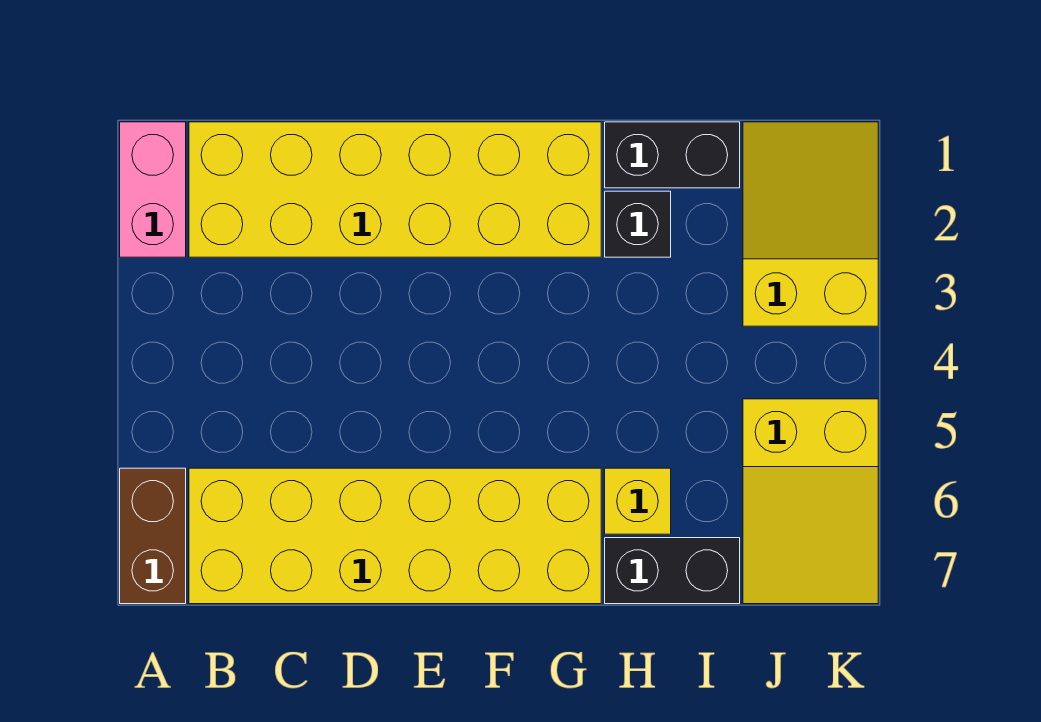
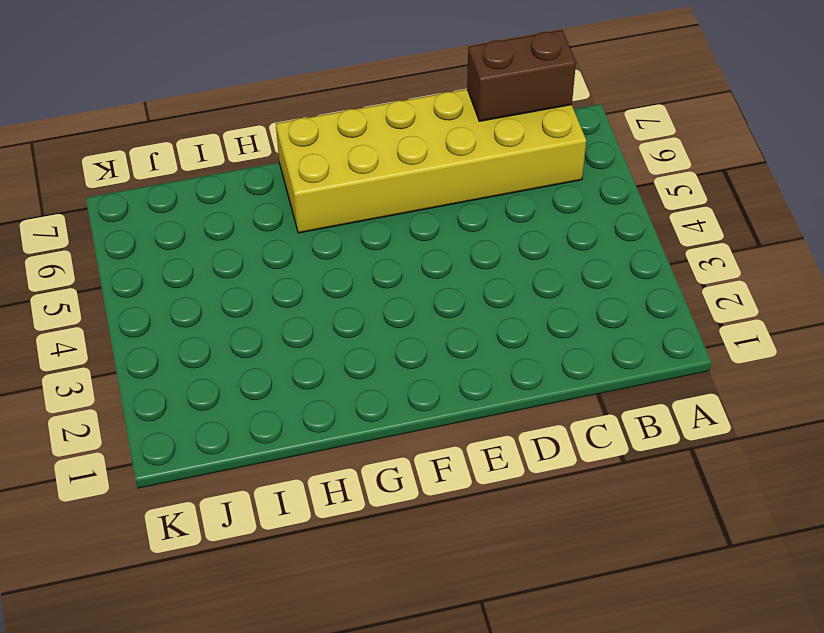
brown 1x2 brick [467,30,576,121] -> brown 1x2 brick turned to [120,468,186,604]
none -> pink 1x2 brick [120,122,186,257]
none -> yellow 2x6 brick [189,122,601,257]

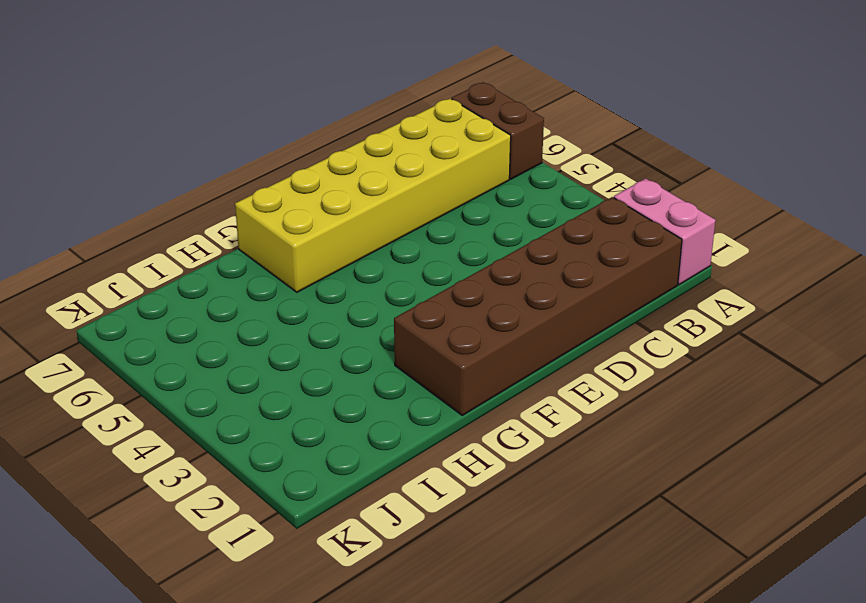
brown 2x6 brick [394,197,682,415] -> yellow 2x6 brick [189,122,601,257]
none -> black 1x2 brick [605,122,740,188]
none -> black 1x1 brick [605,191,671,257]

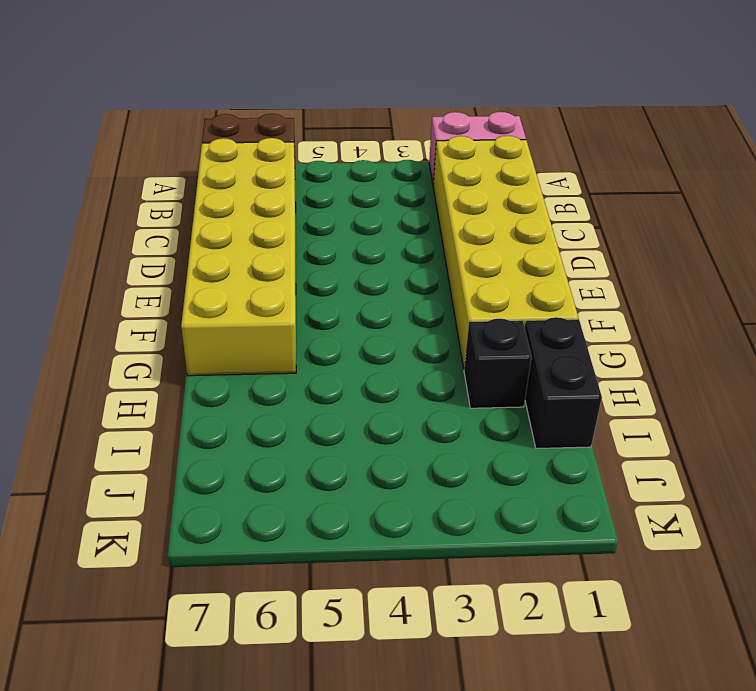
none -> yellow 1x1 brick [605,468,671,534]
none -> black 1x2 brick [605,538,740,604]

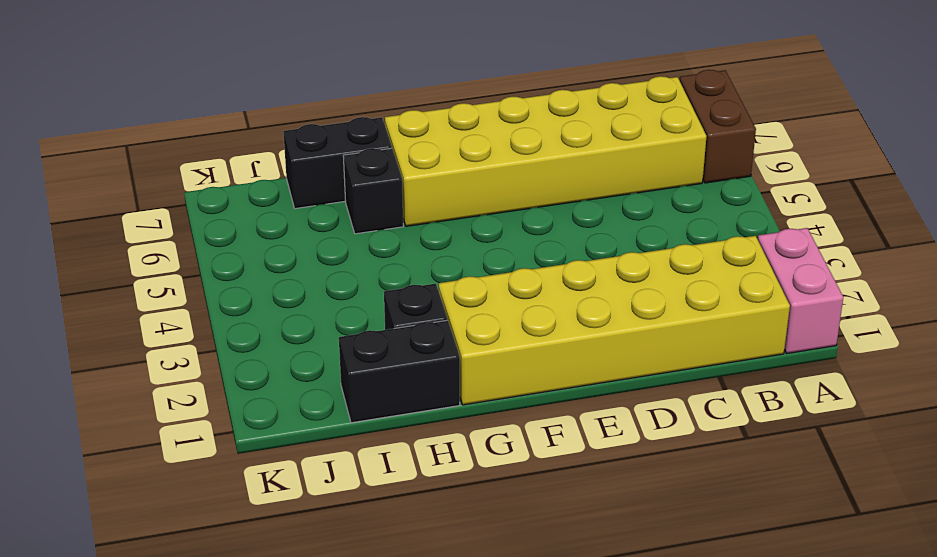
black 1x1 brick [343,148,403,234] -> yellow 1x1 brick [605,468,671,534]
none -> yellow 2x3 slope [743,122,878,326]
none -> yellow 2x3 slope [743,399,878,604]

